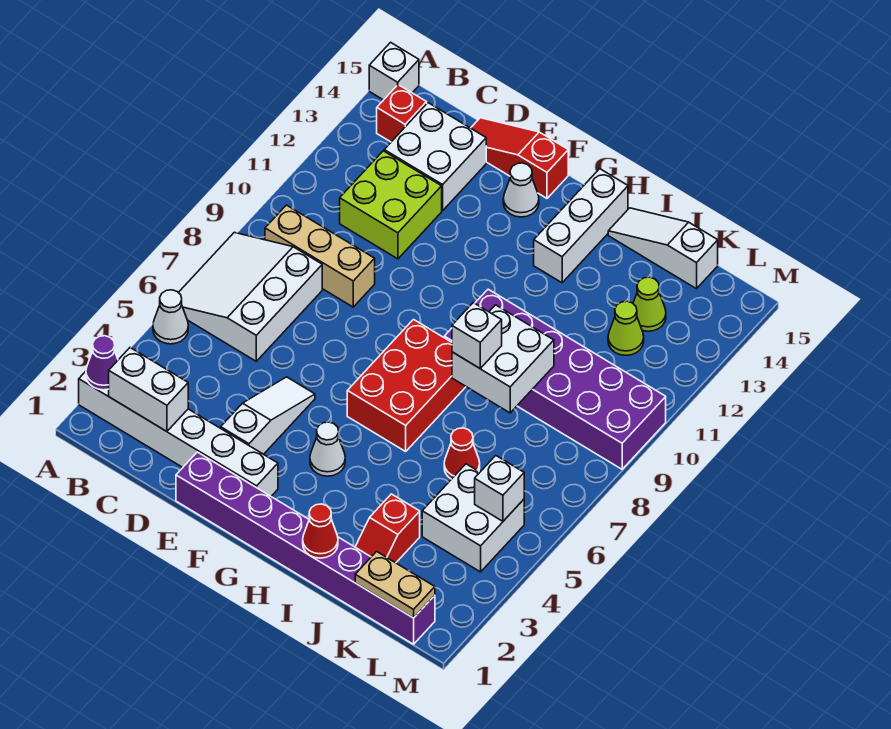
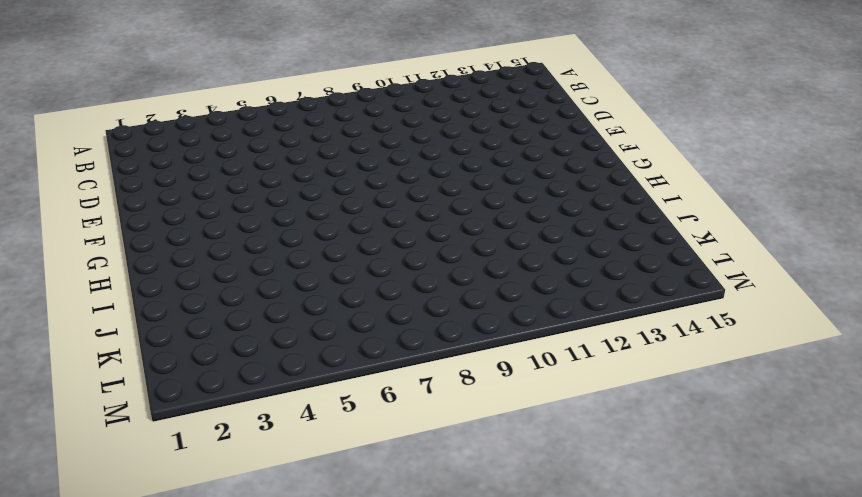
none -> white 1x6 brick [79,371,278,496]
none -> white 1x1 cone [153,290,188,344]
none -> white 3x3 slope [178,232,322,361]

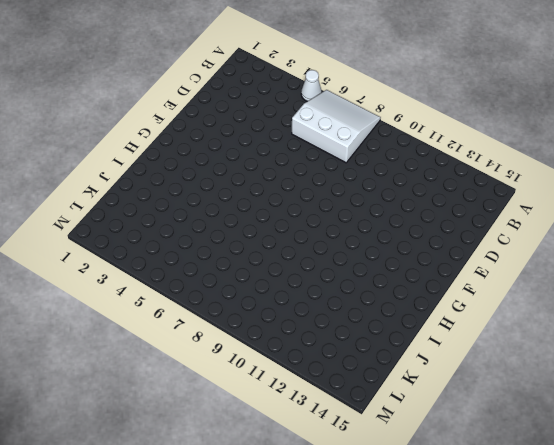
none -> white 1x6 brick [79,371,278,496]
none -> white 1x1 brick [369,42,419,100]
none -> tan 1x3 brick [265,205,375,307]

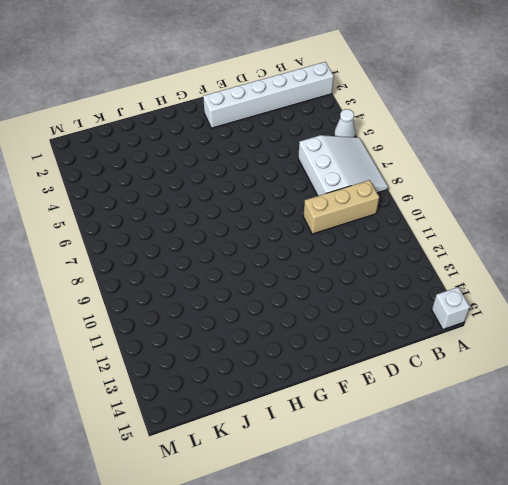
none -> red 1x1 brick [377,85,427,142]
none -> lime 2x2 brick [340,151,442,259]
none -> white 2x2 brick [384,103,486,211]

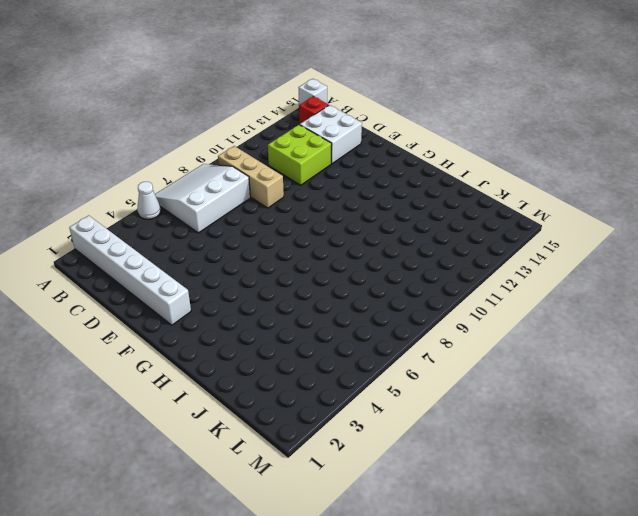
none -> red 1x3 slope [471,118,568,198]
none -> purple 1x8 brick [176,452,435,644]
none -> white 1x3 slope [221,377,315,454]

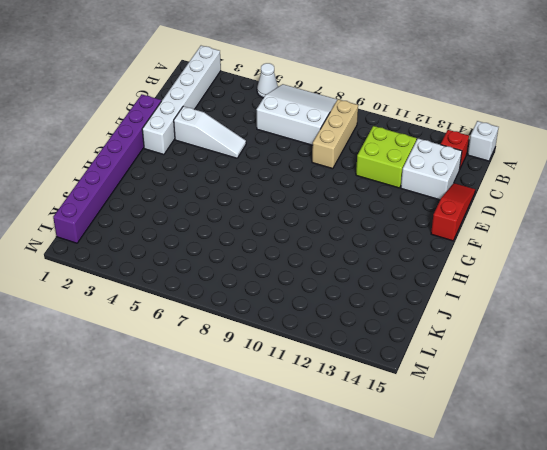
none -> white 1x1 cone [503,163,539,217]
none -> white 1x1 cone [310,422,345,476]
none -> red 2x3 brick [347,320,466,451]

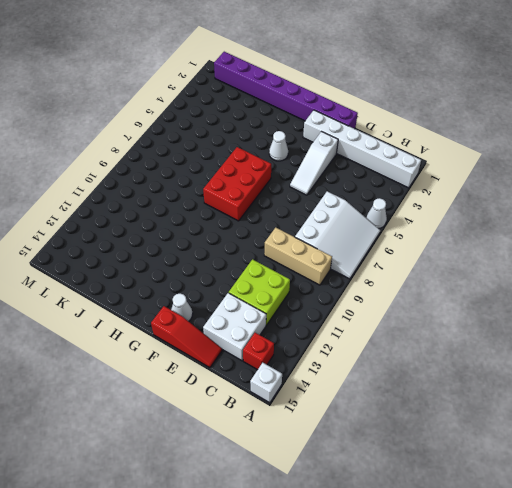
none -> purple 2x6 brick [444,289,666,469]
none -> white 1x3 brick [534,169,628,283]
none -> white 1x3 slope [608,208,718,289]

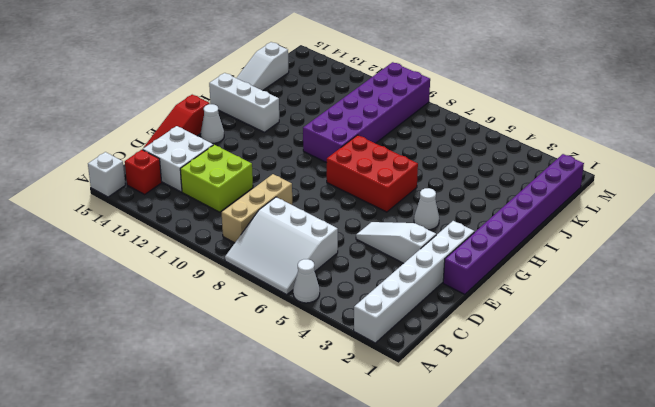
none -> red 1x2 slope [355,494,420,563]
none -> red 1x1 cone [444,428,480,479]
none -> white 2x2 brick [422,464,524,572]

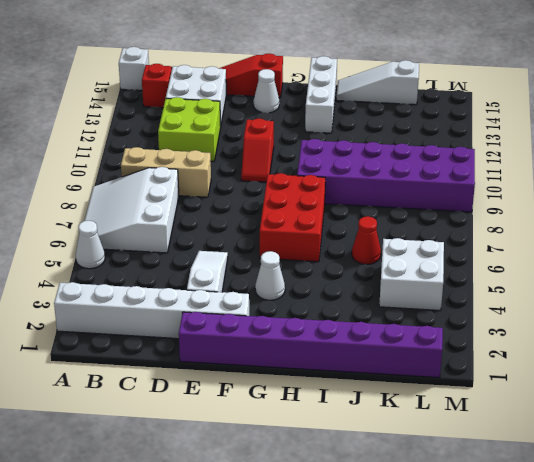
red 1x2 slope [241,118,274,182] -> red 1x2 slope moved to [355,494,420,563]
none -> lime 1x1 cone [608,301,644,355]
none -> lime 1x1 cone [633,277,666,331]
none -> purple 1x1 cone [86,336,118,390]

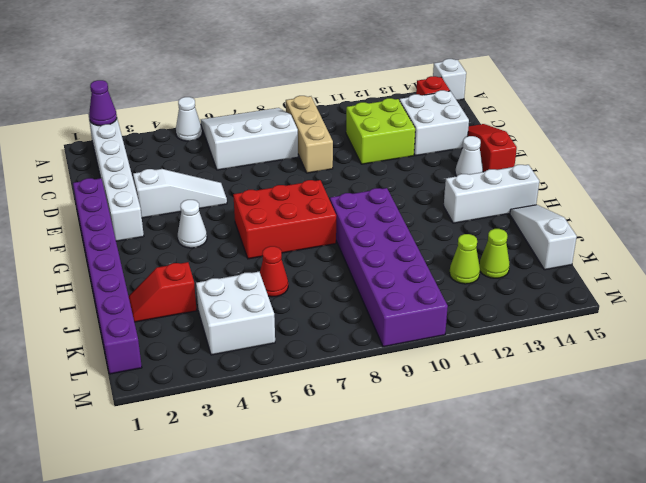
none -> white 1x2 brick [109,348,188,431]
none -> red 1x1 cone [303,504,338,558]
none -> white 2x2 brick [452,305,554,413]

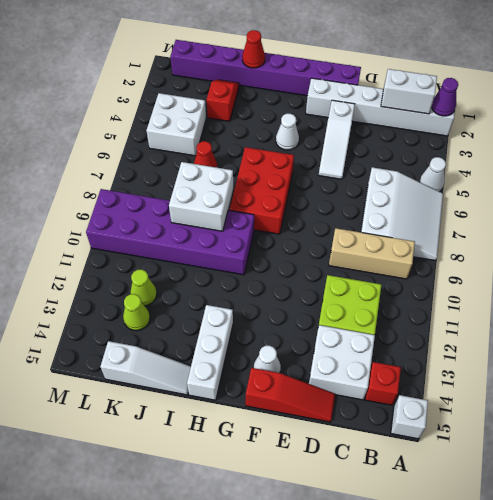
none -> tan 1x2 plate [355,552,435,618]
none -> white 1x1 brick [475,456,524,521]
none -> white 1x1 brick [452,303,502,368]

